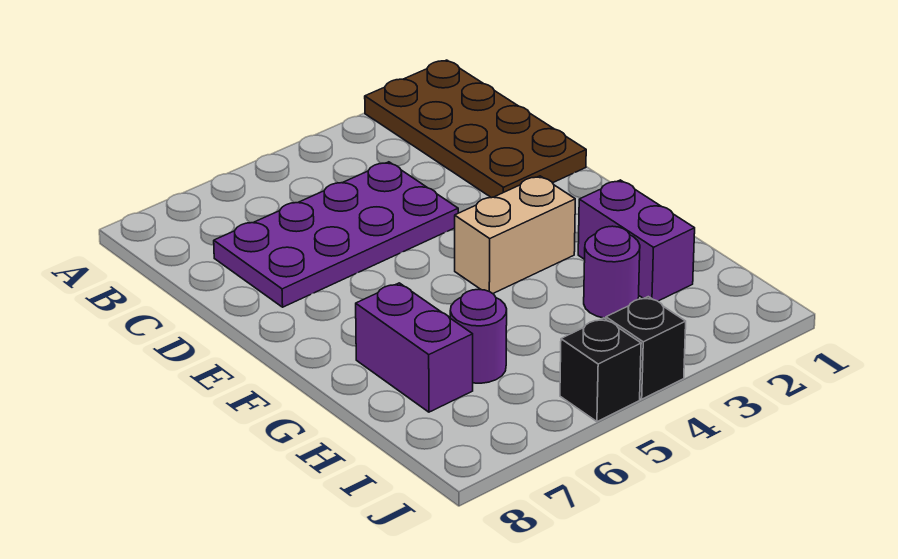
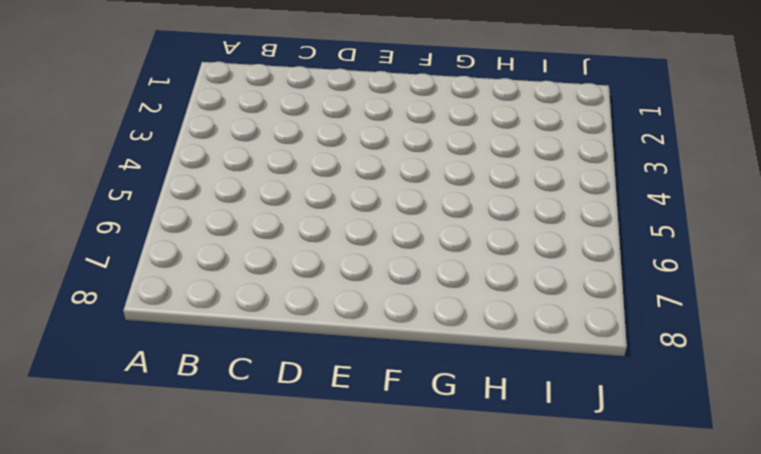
none -> brown 2x4 plate [365,60,586,198]
none -> purple 2x4 plate [214,162,458,307]

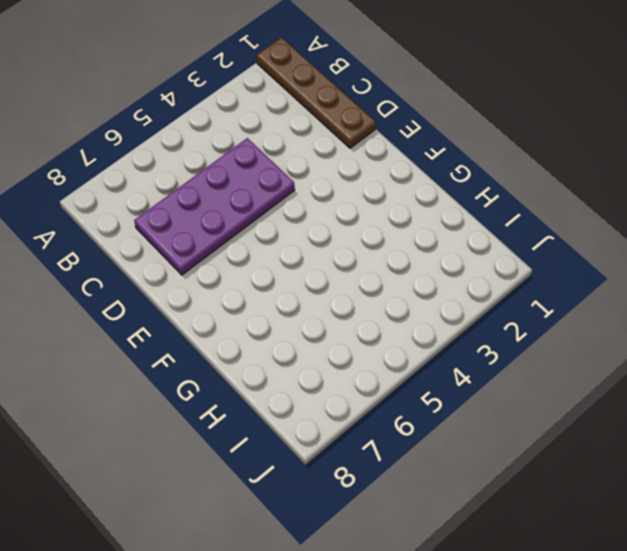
brown 1x4 plate [256,37,376,148] -> brown 2x4 plate [365,60,586,198]
none -> tan 1x2 brick [455,176,575,294]
none -> purple 1x2 brick [578,180,695,301]

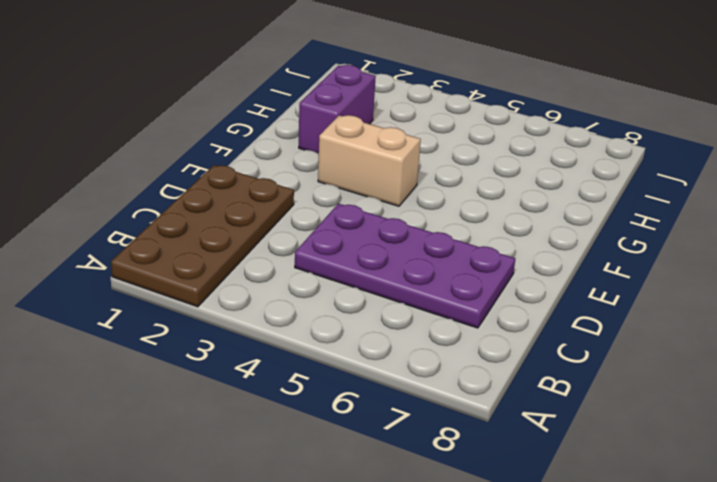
none -> purple 1x2 brick [356,283,473,412]
none -> purple 1x1 round brick [584,226,640,318]

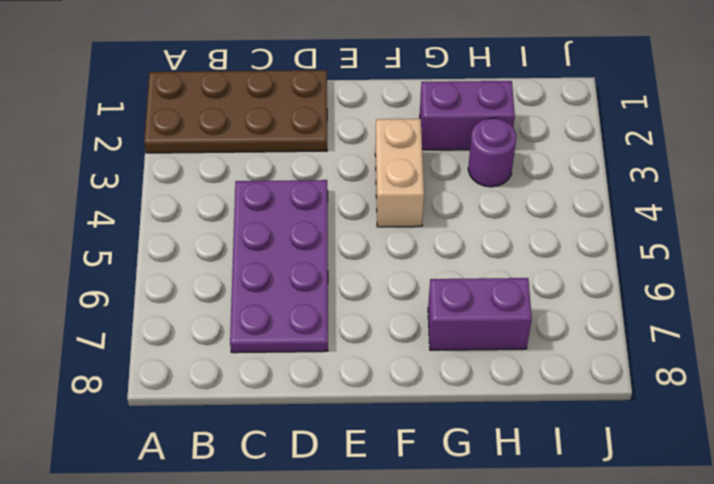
none -> purple 1x1 round brick [450,289,507,383]
none -> black 1x1 brick [606,297,686,399]

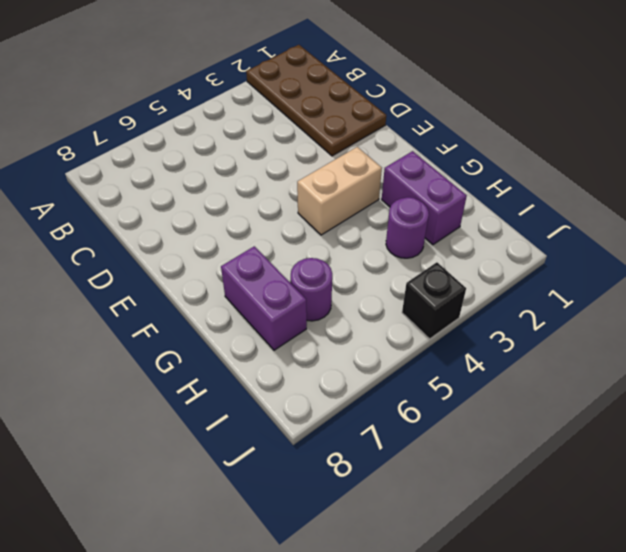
none -> purple 2x4 plate [214,162,458,307]
none -> black 1x1 brick [560,318,641,422]

